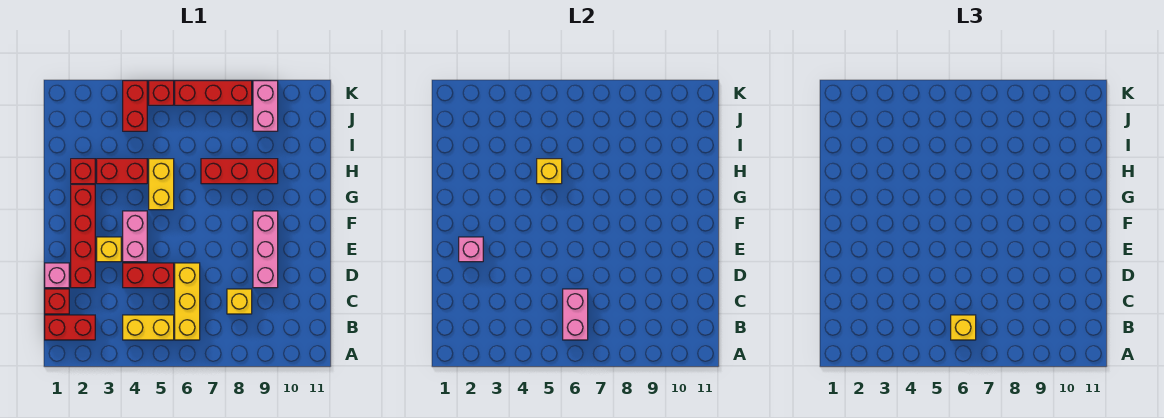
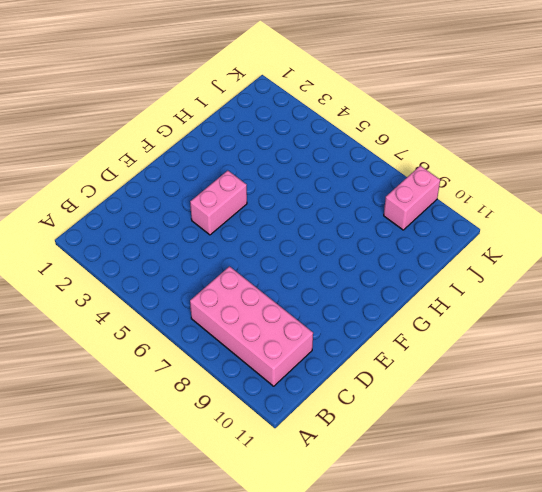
pink 2x4 brick [190,266,313,386] -> yellow 1x1 brick [227,289,252,314]
none -> red 1x2 brick [45,315,95,340]
none -> yellow 1x2 brick [123,315,174,340]
none -> yellow 1x3 brick [175,263,200,340]

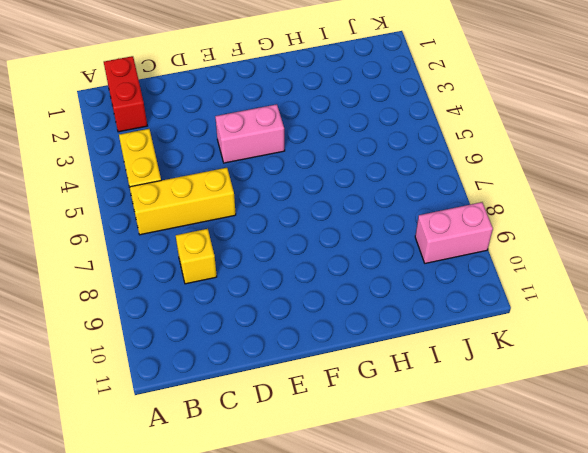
none -> red 1x1 brick [45,289,69,314]
none -> pink 1x1 brick [45,263,69,288]
none -> red 1x4 brick [71,185,95,288]

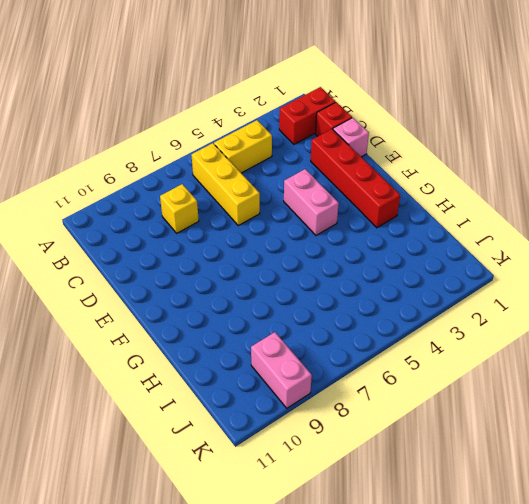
none -> red 1x2 brick [123,263,174,288]
none -> pink 1x3 brick [253,211,278,288]
none -> yellow 1x1 brick [97,237,121,262]

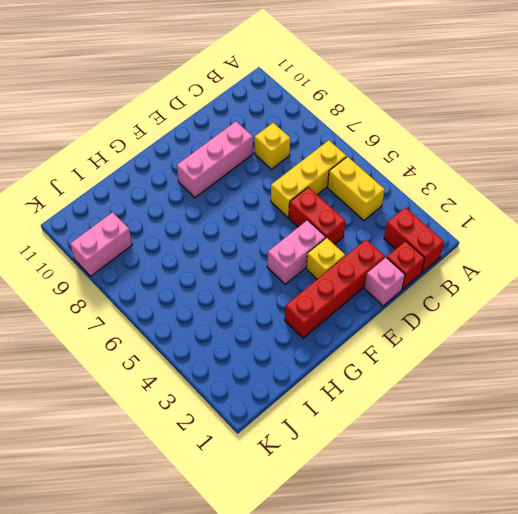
none -> yellow 1x2 brick [149,159,174,210]
none -> red 1x1 brick [71,159,95,184]
none -> red 1x2 brick [97,159,147,184]

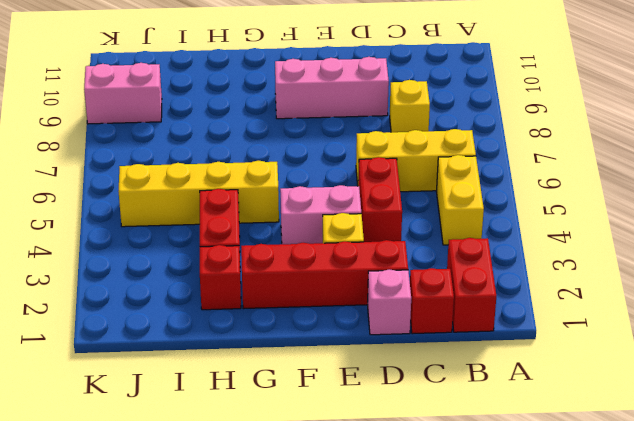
yellow 1x4 brick [118,161,279,227] -> yellow 1x2 brick [149,159,174,210]
none -> red 1x3 brick [201,159,278,184]
none -> red 1x2 brick [123,81,147,131]
none -> red 1x1 brick [149,81,174,105]

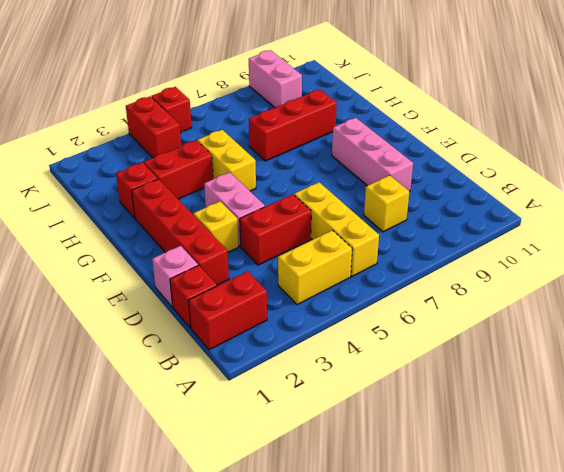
none -> red 1x3 brick [175,81,252,105]
none -> pink 1x2 brick [563,289,588,340]
none -> pink 1x1 brick [459,237,483,262]

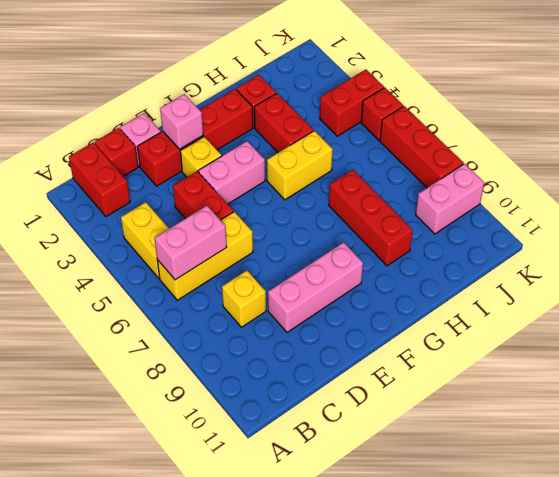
none -> yellow 1x1 brick [537,159,562,184]
none -> yellow 1x1 brick [951,315,976,340]

